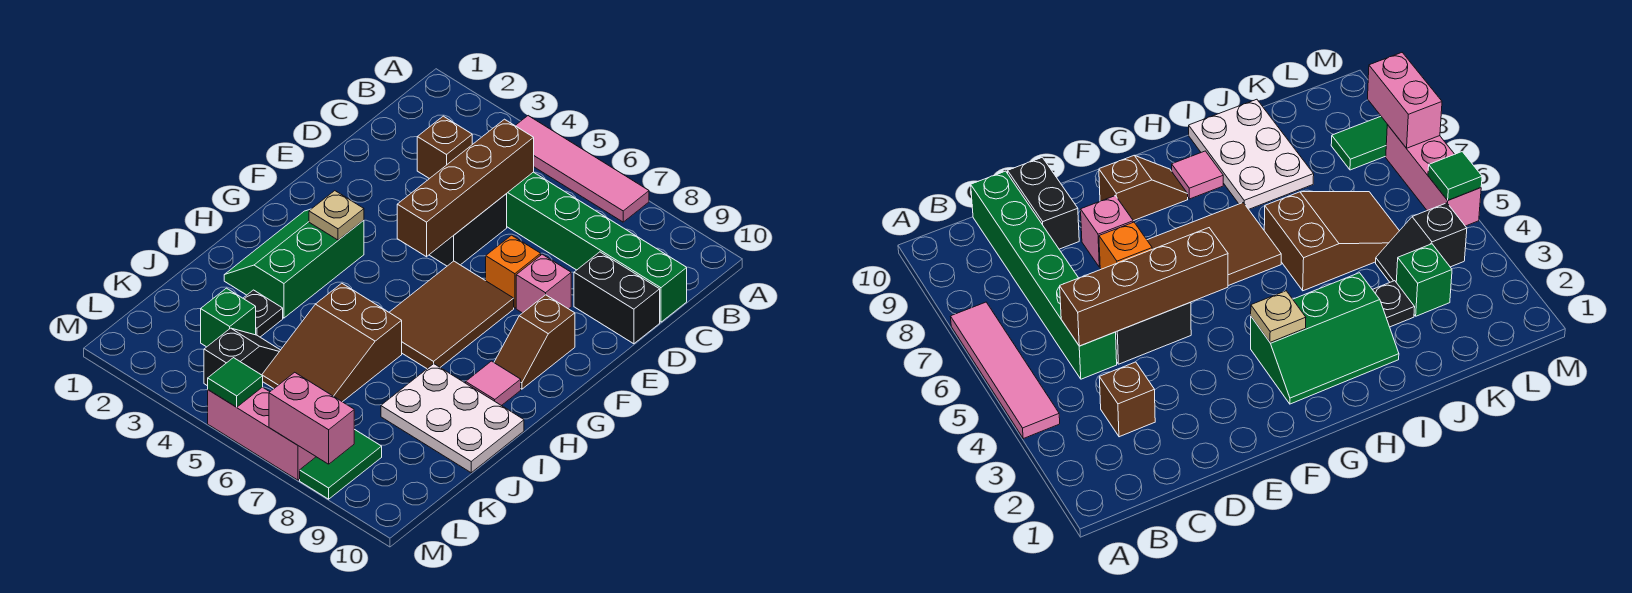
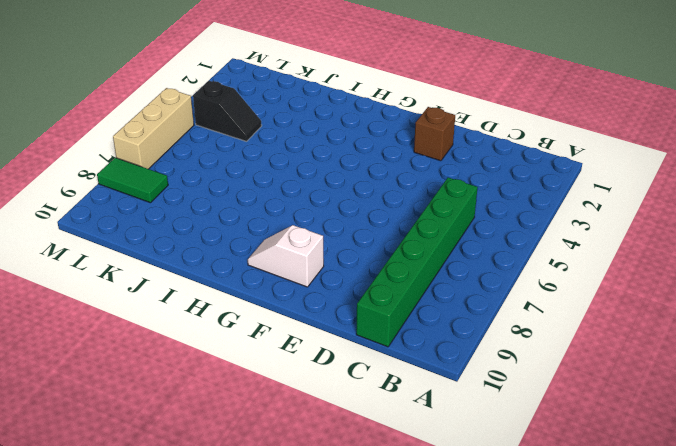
brown 1x1 brick [414,107,455,161] -> brown 1x1 brick moved to [417,116,472,179]
white 1x2 slope [248,225,324,287] -> brown 1x2 slope [494,295,575,389]
tan 1x3 brick [113,88,194,169] -> pink 1x3 brick [208,387,316,480]
none -> pink 1x4 tile [515,116,649,222]
none -> black 1x2 brick [430,194,507,266]
none -> black 1x2 brick [574,252,660,344]

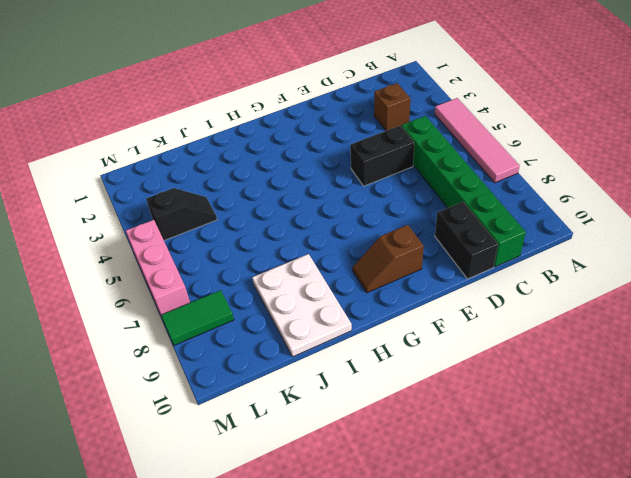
none -> orange 1x1 brick [486,235,541,308]
none -> pink 1x1 brick [516,254,571,313]
none -> brown 2x3 tile [389,261,514,368]

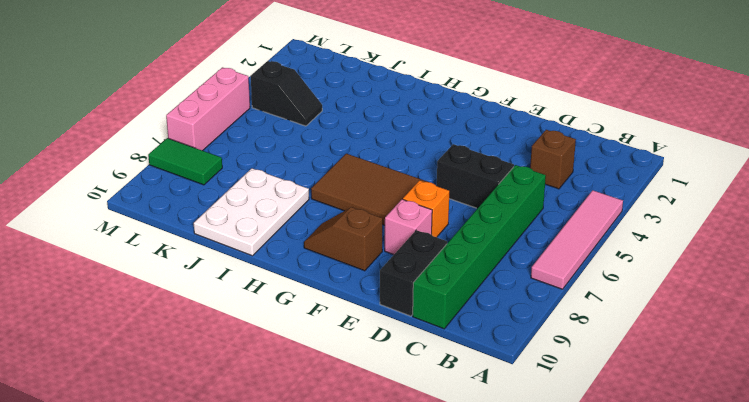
none -> green 2x3 slope [224,209,364,318]
none -> pink 1x1 tile [466,361,521,406]
none -> brown 2x3 slope [262,283,402,402]

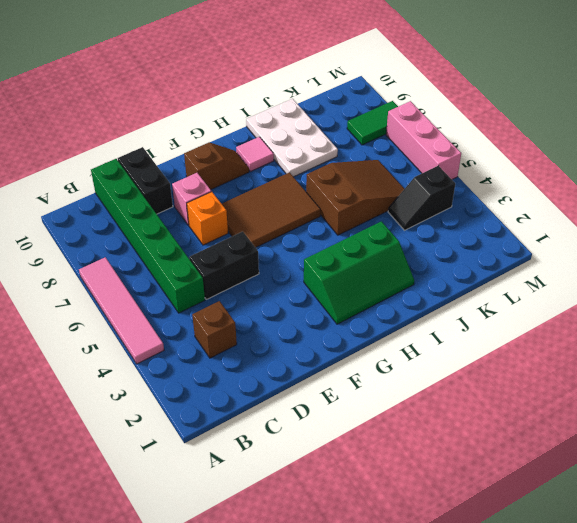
none -> black 1x1 plate [243,290,283,337]
none -> green 1x1 brick [201,288,256,347]
none -> brown 1x4 brick [397,119,534,257]

